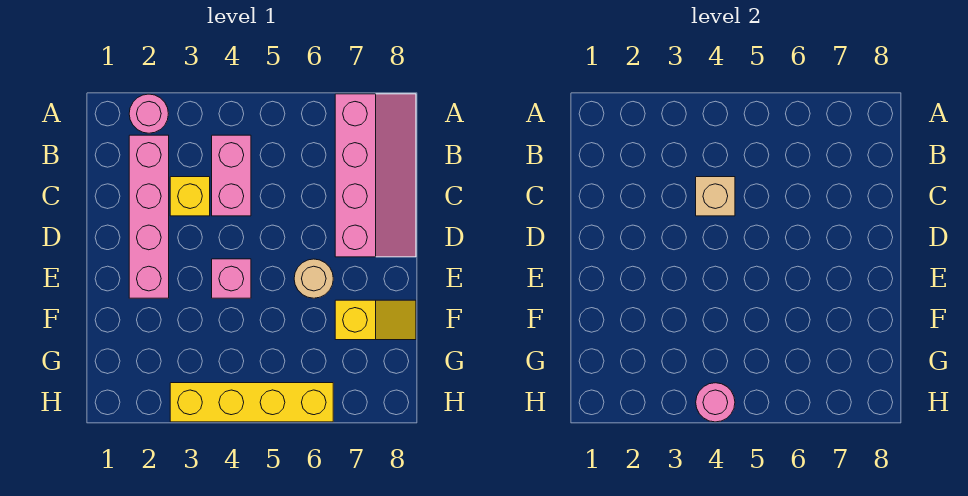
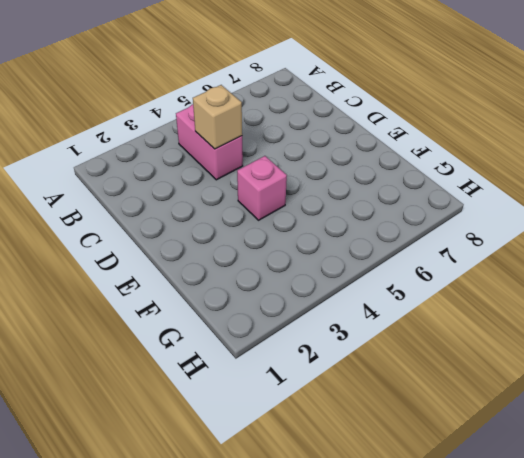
none -> pink 1x1 round brick [129,94,168,133]
none -> pink 2x4 slope [335,94,416,257]

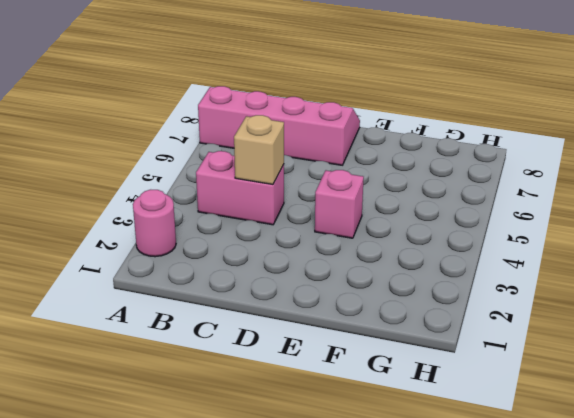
none -> pink 1x4 brick [129,135,169,298]
none -> yellow 1x1 brick [170,177,210,216]

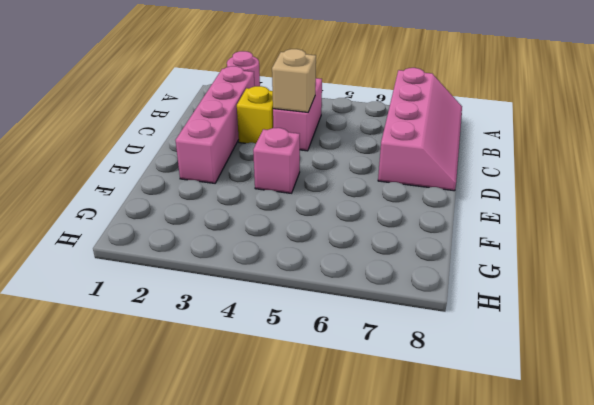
none -> tan 1x1 round brick [294,259,333,298]
none -> yellow 1x2 slope [335,300,416,340]

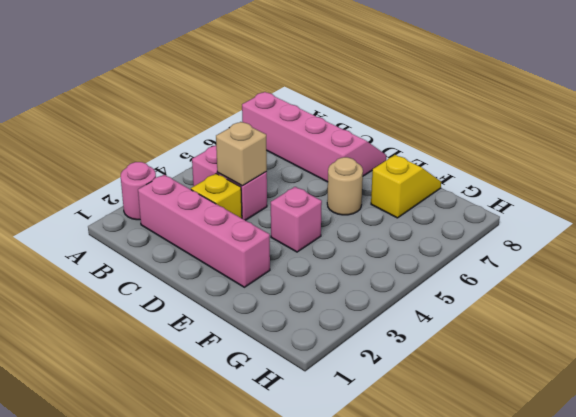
none -> yellow 1x4 brick [170,383,333,422]
none -> pink 1x1 round brick [696,383,735,422]

